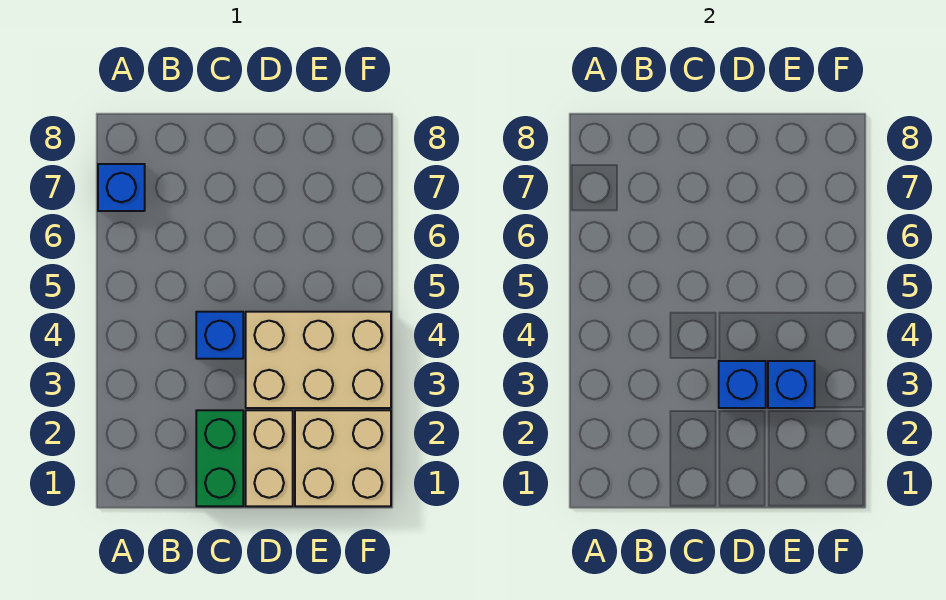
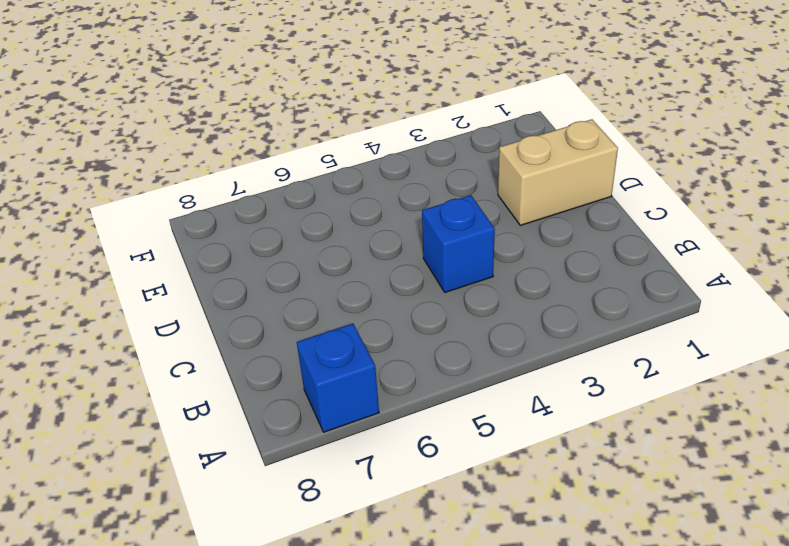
none -> green 1x2 brick [196,410,243,506]
none -> tan 2x3 brick [246,312,391,408]

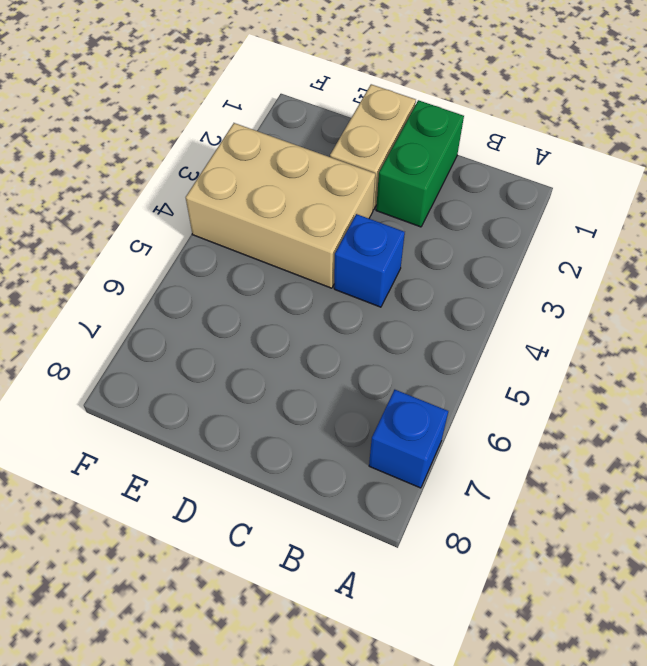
none -> tan 2x2 brick [295,410,391,506]
none -> blue 1x1 brick [719,361,766,408]

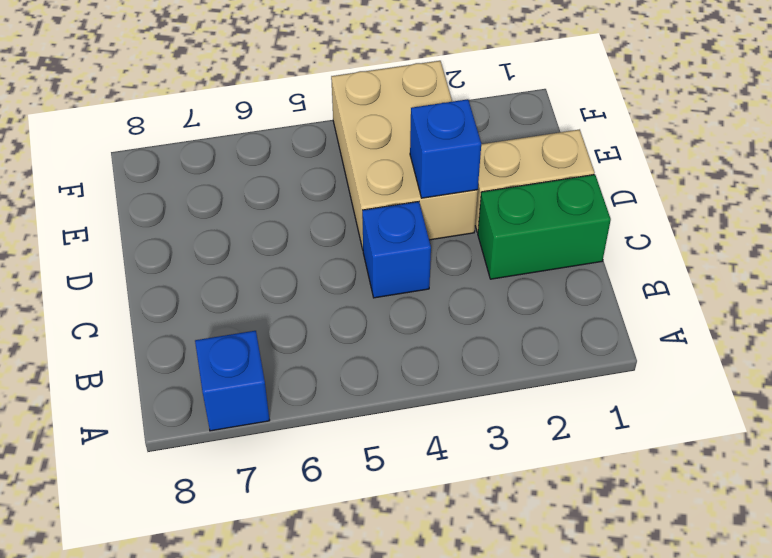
none -> tan 2x2 brick [295,410,391,506]
none -> blue 1x1 brick [768,361,815,408]

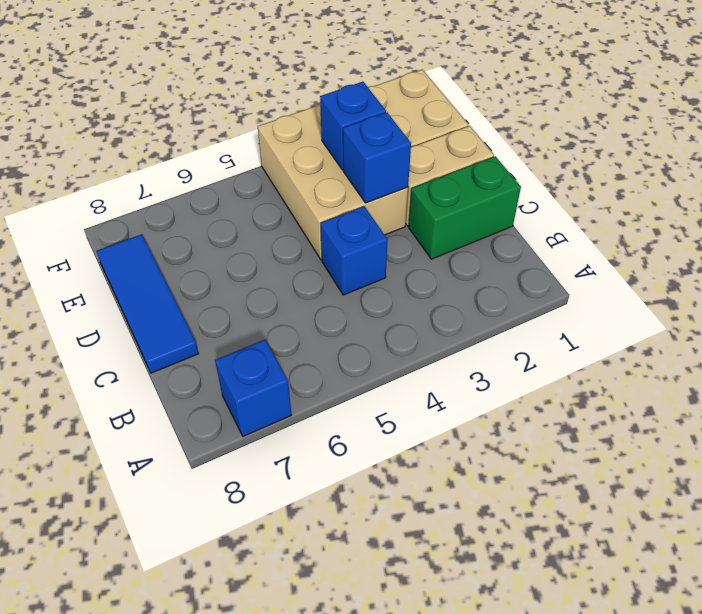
blue 1x3 tile [97,234,199,373] -> none

